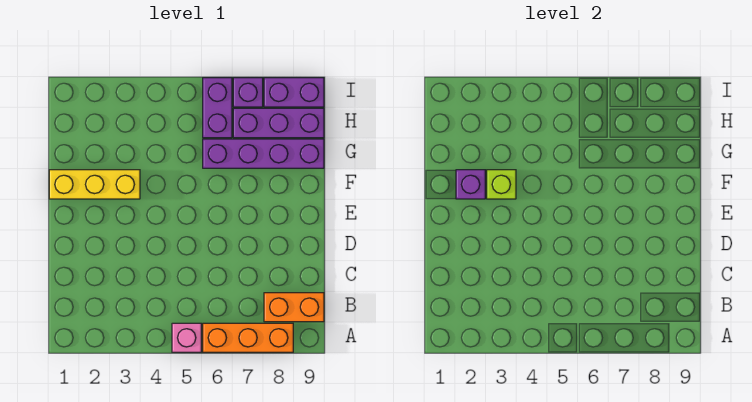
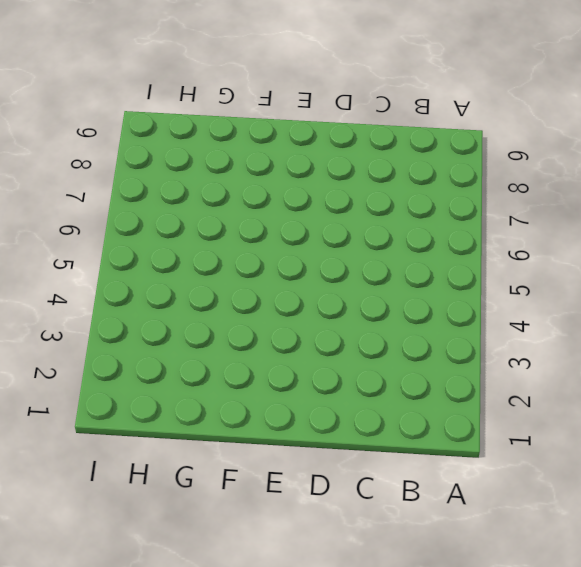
none -> pink 1x1 brick [172,323,201,352]
none -> orange 1x3 brick [203,323,293,352]

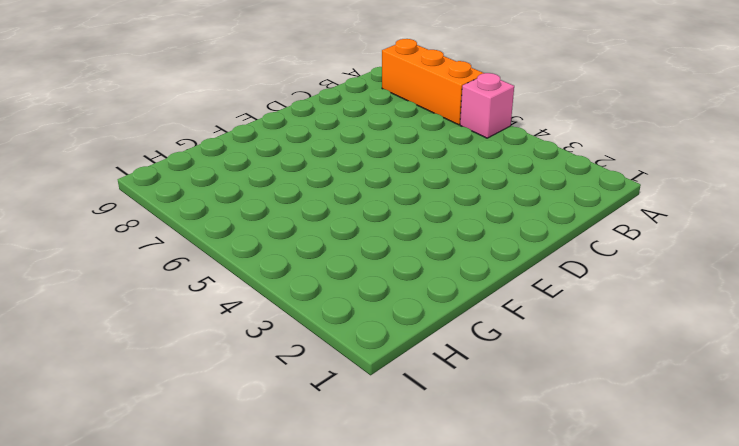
none -> orange 1x2 brick [264,293,324,322]
none -> yellow 1x3 brick [49,170,140,199]

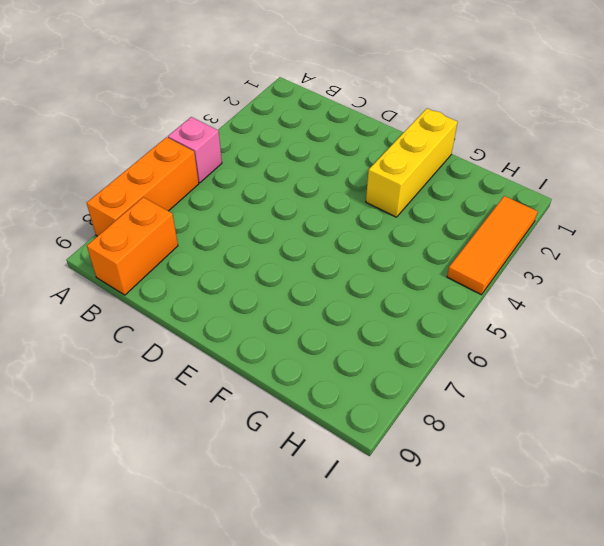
orange 1x3 tile [447,196,538,295] -> none
none -> purple 1x4 brick [203,139,324,168]
none -> purple 1x2 brick [203,78,232,138]

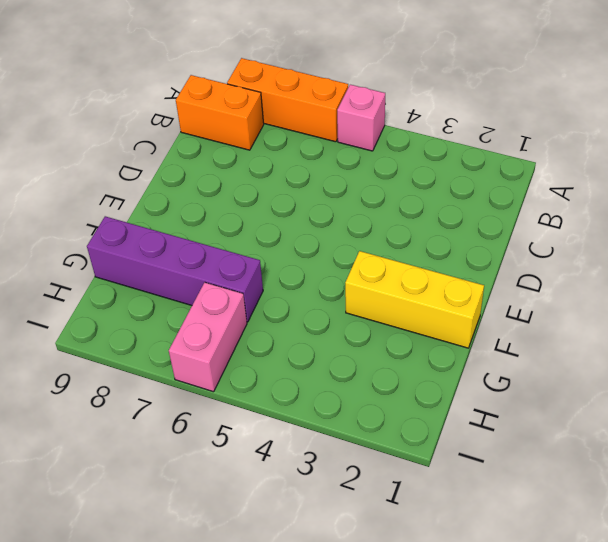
pink 1x2 brick [169,282,247,392] -> purple 1x2 brick [203,78,232,138]
none -> purple 1x3 brick [233,108,324,138]
none -> purple 1x1 brick [233,78,263,107]

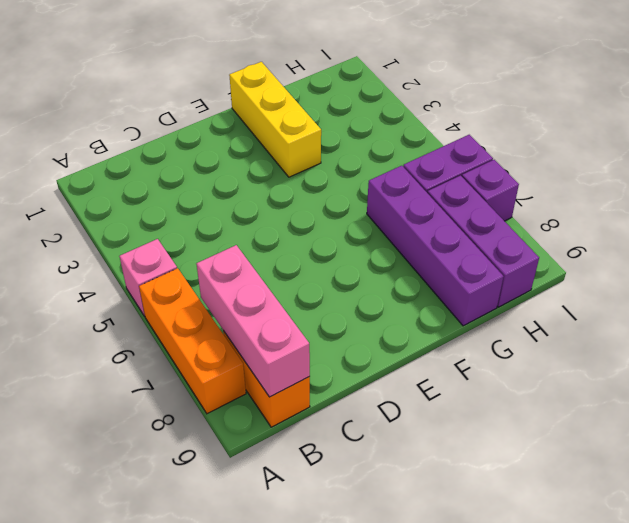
pink 1x3 brick [197,245,310,397] -> none
none -> purple 1x2 brick [264,78,324,107]
none -> purple 1x1 brick [456,170,485,199]

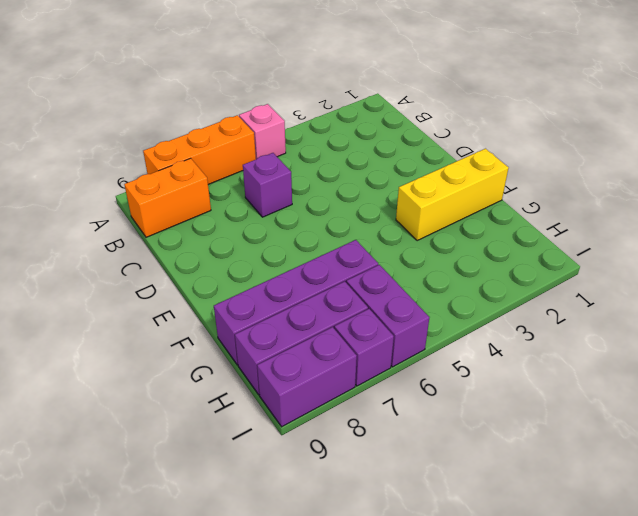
purple 1x1 brick [243,153,292,217] -> purple 1x1 brick moved to [456,170,485,199]
none -> lime 1x1 brick [487,170,516,199]

